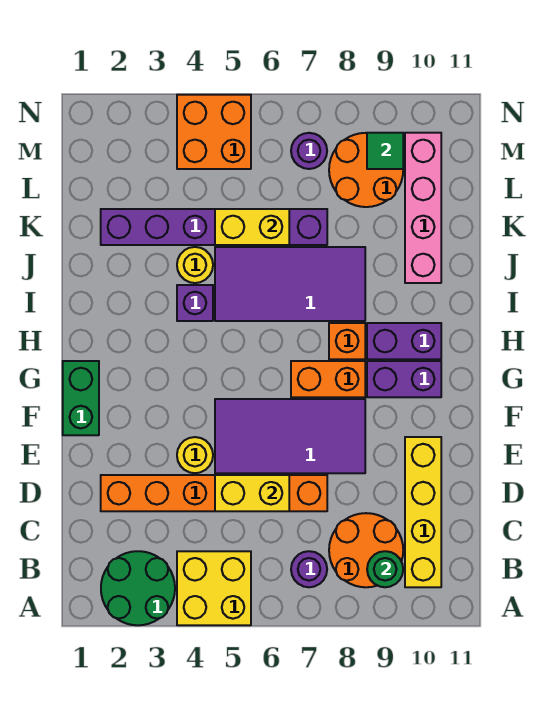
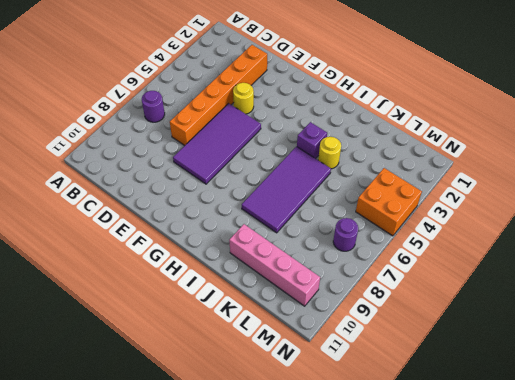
none -> green 2x2 round brick [101,551,175,625]
none -> yellow 2x2 brick [177,551,251,625]
none -> orange 2x2 round brick [329,513,403,587]

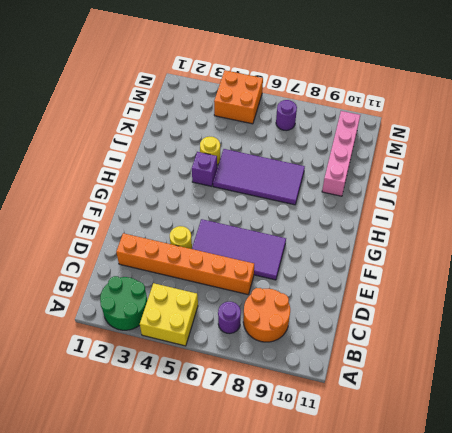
none -> yellow 1x4 brick [405,437,441,587]
none -> green 1x2 brick [63,361,99,435]
none -> orange 1x2 brick [291,361,365,397]

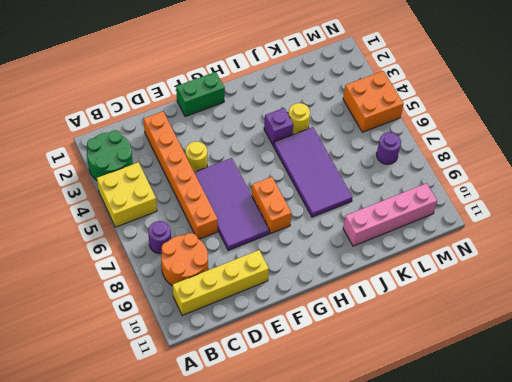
none -> purple 1x2 brick [367,361,441,397]
none -> orange 1x1 brick [329,323,365,359]
none -> purple 1x2 brick [367,323,441,359]

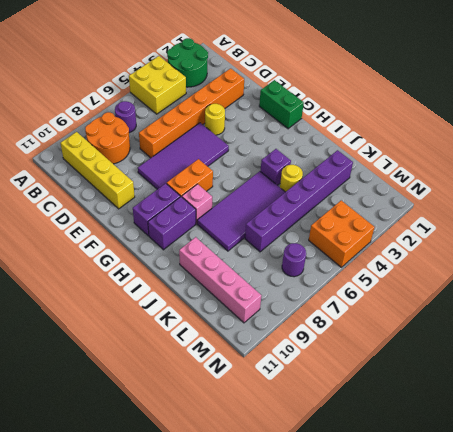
pink 1x1 brick [182,184,212,223] -> orange 1x1 brick [329,323,365,359]
none -> orange 2x2 round brick [329,133,403,207]
none -> green 1x1 round brick [367,551,403,587]
none -> yellow 1x2 brick [215,475,289,511]

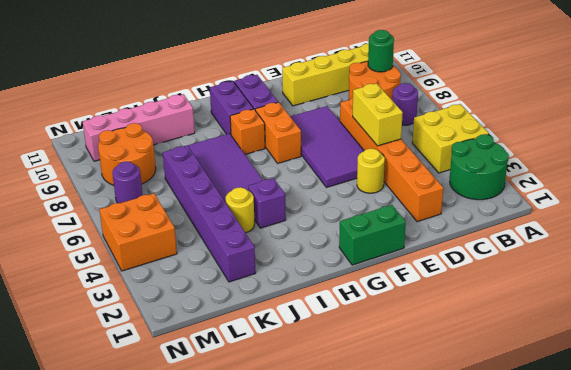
none -> yellow 1x2 brick [215,209,289,245]
none -> green 1x1 tile [367,133,403,169]

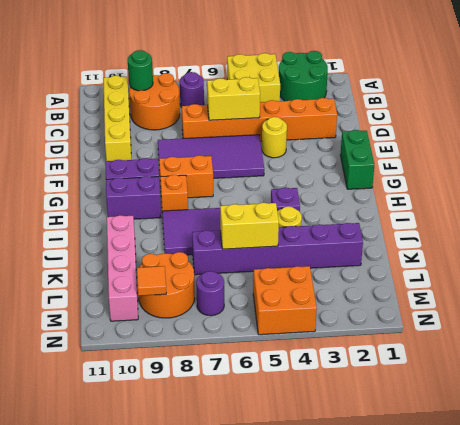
orange 1x1 tile [137,266,166,296] -> green 1x1 tile [367,133,403,169]

